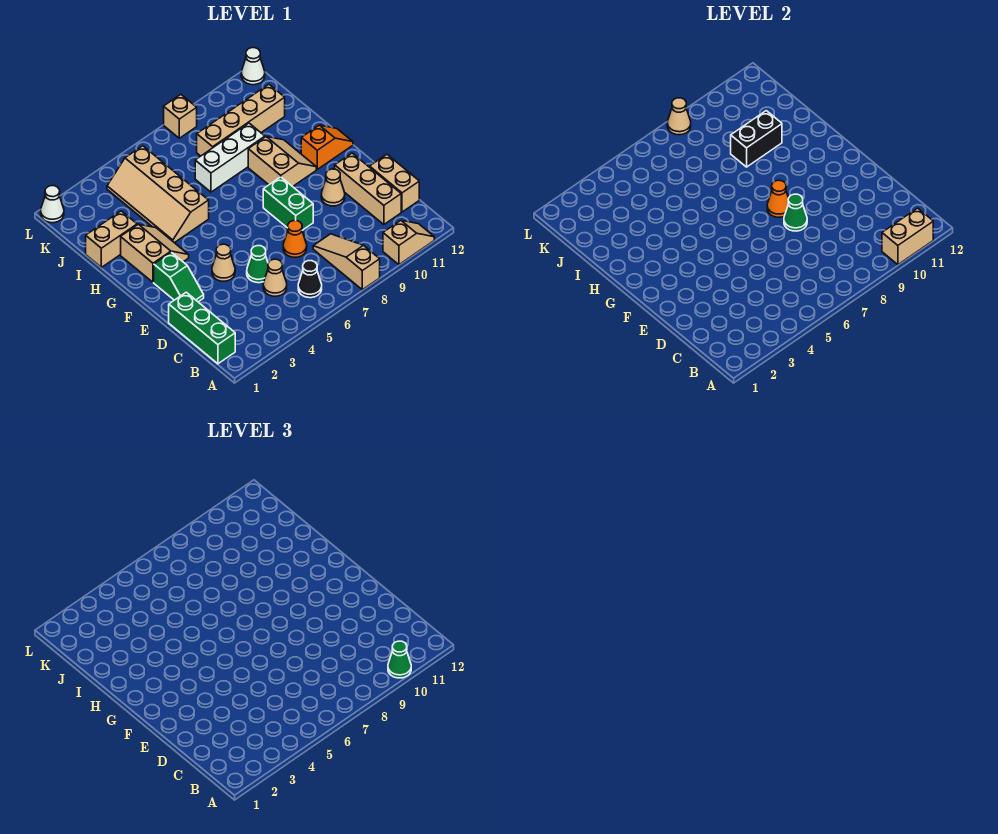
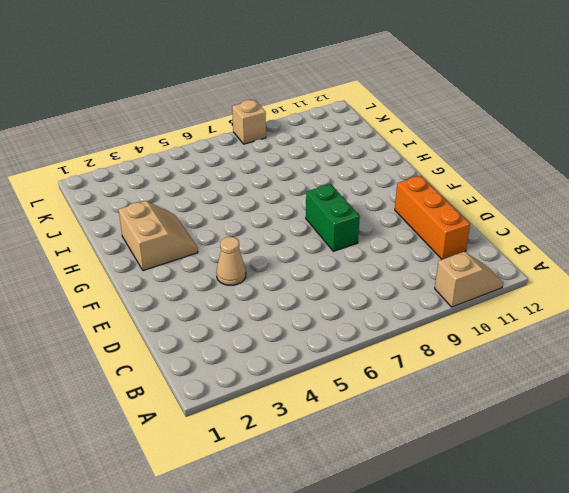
orange 1x3 brick [395,176,470,259] -> tan 1x3 brick [335,153,401,225]
none -> tan 1x3 slope [313,234,380,290]
none -> green 1x3 brick [169,292,235,364]
none -> black 1x1 cone [298,261,322,298]

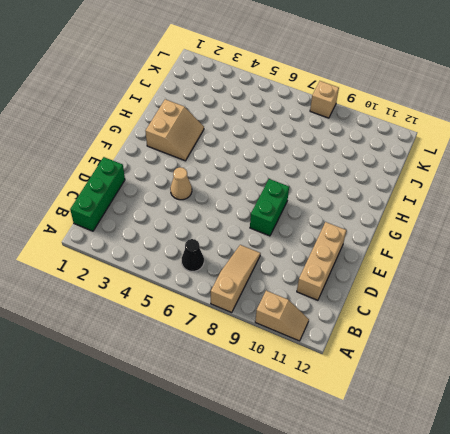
none -> tan 1x1 cone [263,259,287,296]
none -> tan 1x2 brick [370,155,419,212]
none -> green 1x1 cone [247,246,268,283]

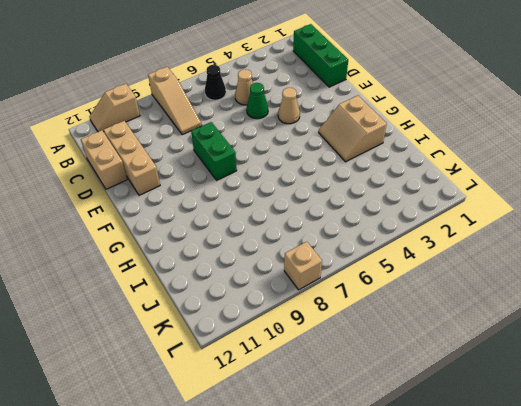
none -> orange 1x1 cone [283,221,307,257]
none -> green 1x2 slope [154,252,204,302]
none -> tan 1x1 cone [321,169,345,206]

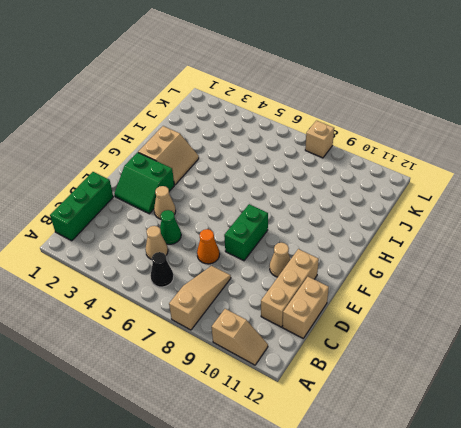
green 2x2 slope [114,152,174,214] -> green 1x2 slope [154,252,204,302]
none -> tan 2x2 slope [248,137,316,187]
none -> orange 1x2 slope [301,125,353,169]
none -> tan 2x4 slope [107,146,209,243]

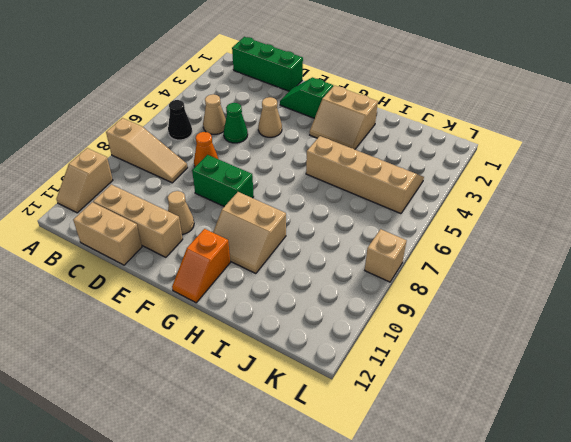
none -> tan 1x2 brick [86,211,137,267]
none -> white 1x3 brick [195,123,265,192]
none -> tan 1x4 brick [197,84,285,156]

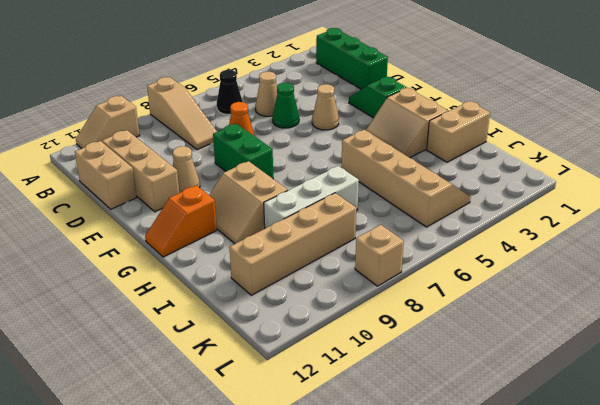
none -> white 1x1 cone [41,186,64,223]
none -> white 1x1 cone [241,48,265,85]
none -> tan 1x2 brick [882,208,933,265]

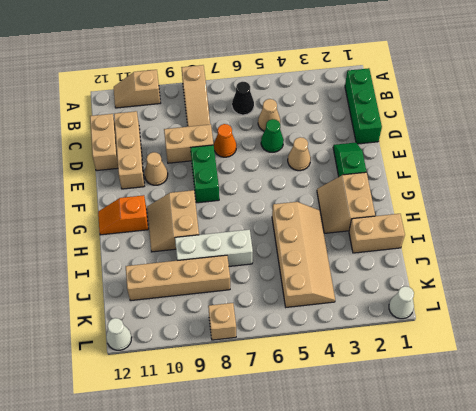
tan 1x2 brick [164,124,214,163] -> tan 1x2 brick moved to [882,208,933,265]
none -> green 1x1 cone [784,194,807,231]
none -> orange 1x1 cone [767,180,788,217]
none -> black 1x2 brick [731,111,782,167]

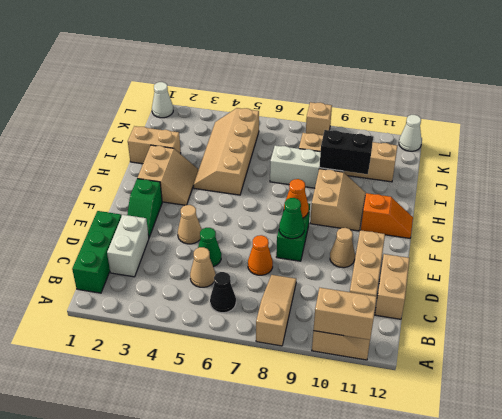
white 1x2 brick [107,215,149,277] -> none
none -> tan 1x1 cone [667,98,691,135]
none -> green 1x1 cone [388,641,411,678]

